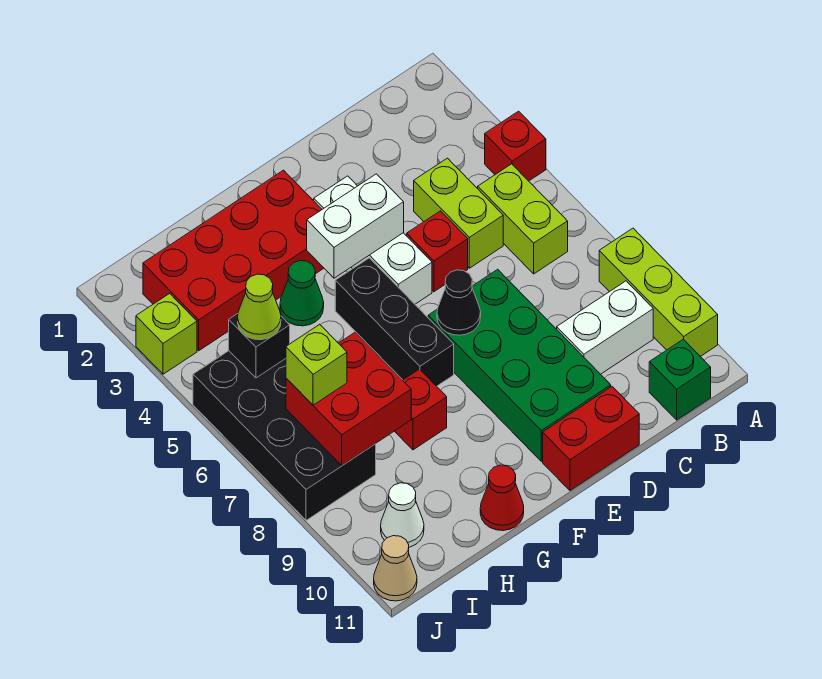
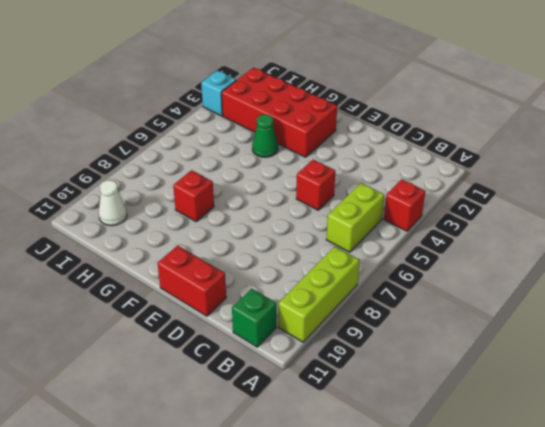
cyan 1x1 brick [201,70,236,116] -> lime 1x1 brick [136,294,197,374]
none -> white 1x2 brick [557,281,653,374]
none -> lime 1x2 brick [414,158,503,268]
none -> green 2x4 brick [428,269,611,461]

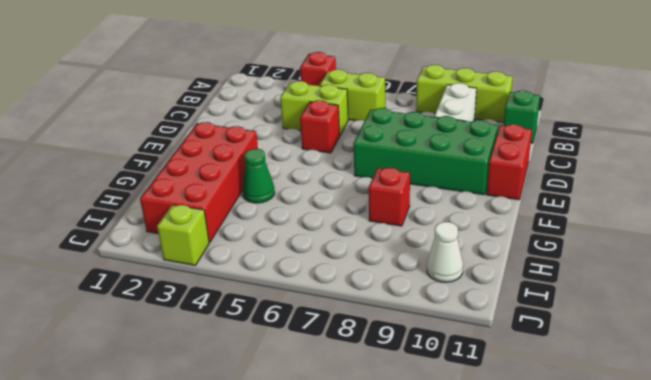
none -> white 1x3 brick [314,176,432,304]
none -> black 1x3 brick [335,258,454,386]
none -> red 1x1 cone [480,465,524,531]

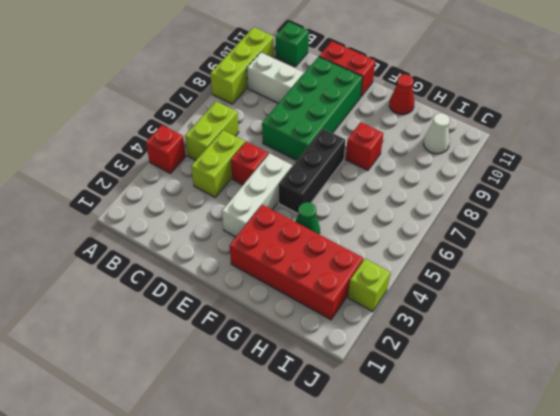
none -> black 2x4 brick [193,351,376,520]
none -> tan 1x1 cone [374,536,417,601]
none -> white 1x2 brick [307,174,404,278]

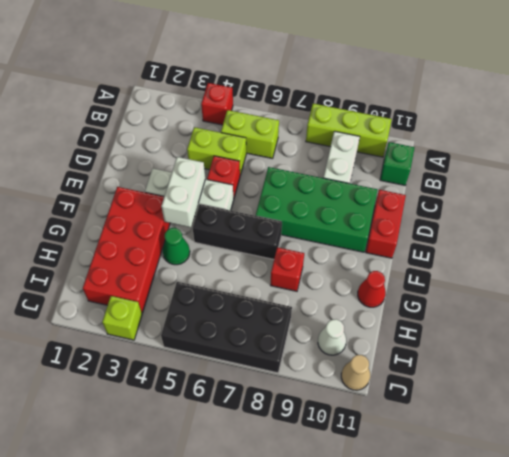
none -> black 1x1 cone [437,270,481,335]
none -> red 2x2 brick [286,332,411,465]
none -> black 1x1 brick [229,314,290,378]

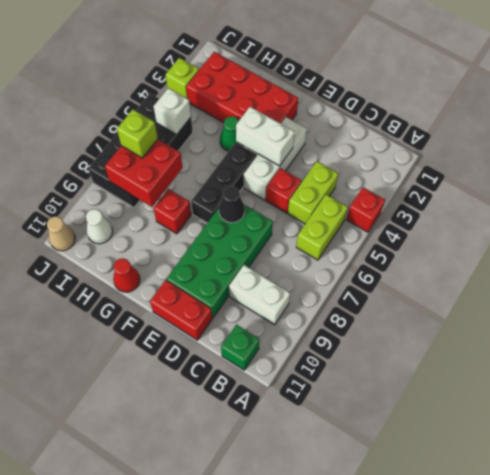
white 1x1 brick [154,88,191,134] -> black 1x1 brick [229,314,290,378]
none -> lime 1x3 brick [599,228,718,356]
none -> lime 1x1 cone [238,274,281,340]

